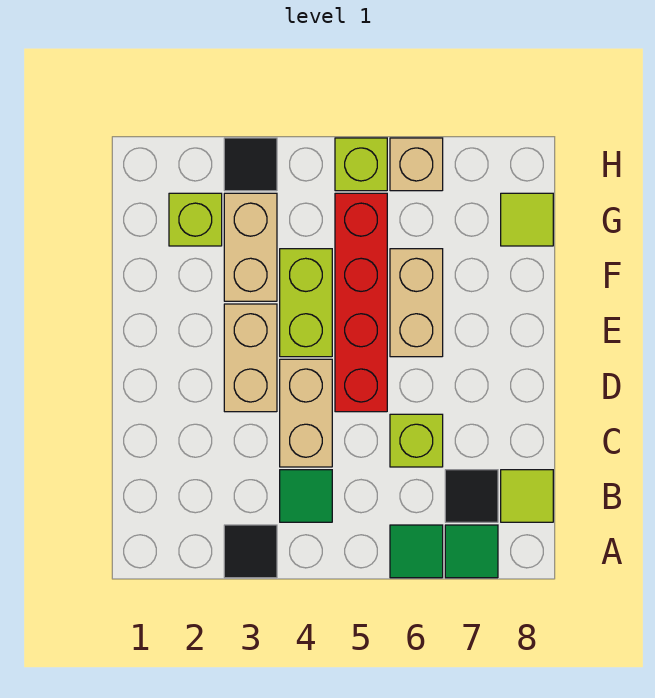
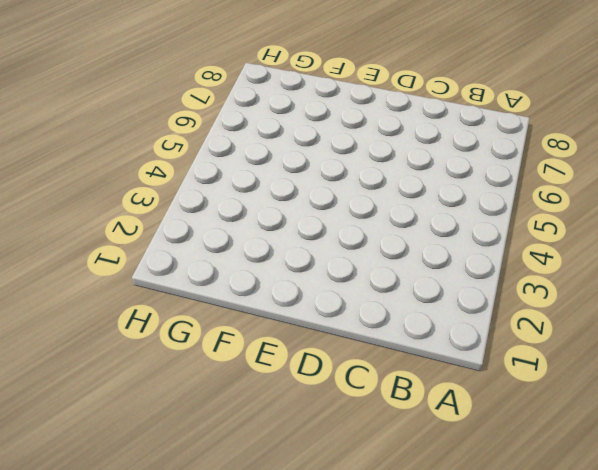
none -> black 1x1 tile [224,525,277,578]
none -> green 1x1 tile [390,525,443,578]
none -> green 1x1 tile [445,525,498,578]

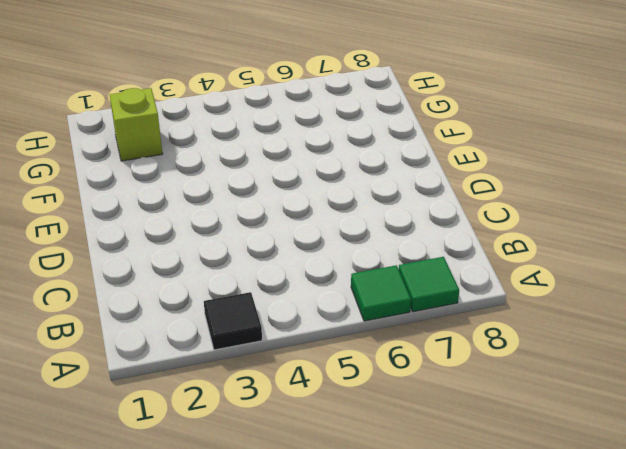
none -> green 1x1 tile [280,470,332,522]
none -> black 1x1 tile [445,470,498,522]
none -> lime 1x1 tile [501,470,553,522]

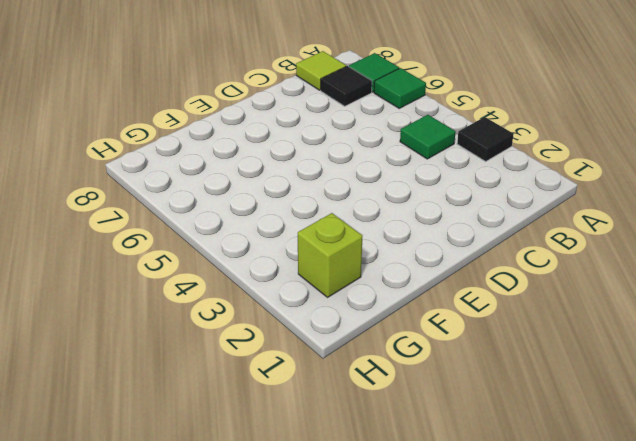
none -> tan 1x2 brick [280,359,332,467]
none -> lime 1x1 brick [390,414,443,467]
none -> tan 1x2 brick [224,304,277,412]

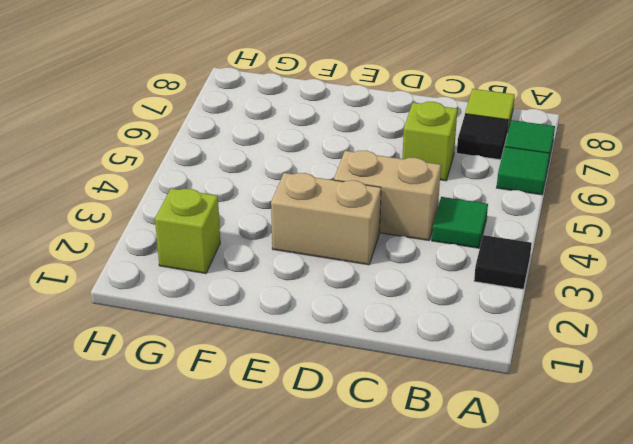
none -> red 1x4 brick [335,193,387,412]
none -> lime 1x2 brick [280,249,332,357]
none -> tan 1x2 brick [390,249,443,357]

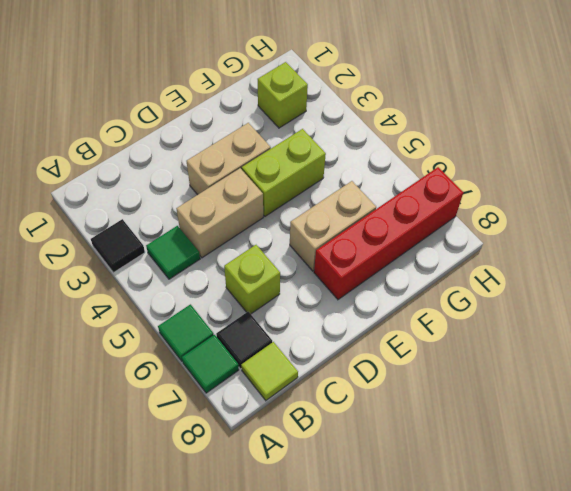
red 1x4 brick [314,167,463,300] -> red 1x4 brick moved to [335,193,387,412]
none -> tan 1x2 brick [224,193,277,301]
none -> lime 1x1 tile [501,193,553,246]
none -> black 1x1 tile [224,138,277,191]

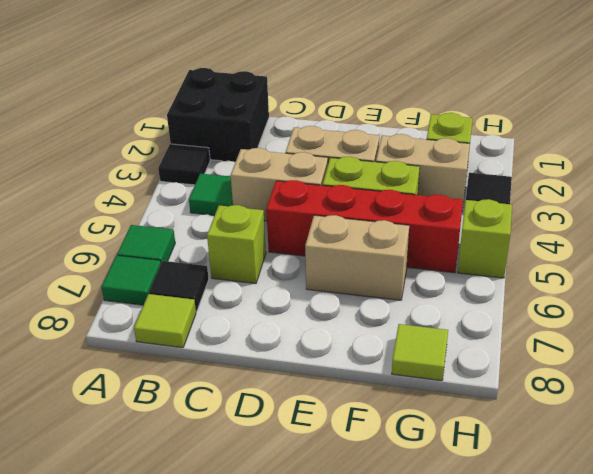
black 2x2 brick [167,68,269,162] -> none
none -> tan 1x1 brick [390,138,443,191]

